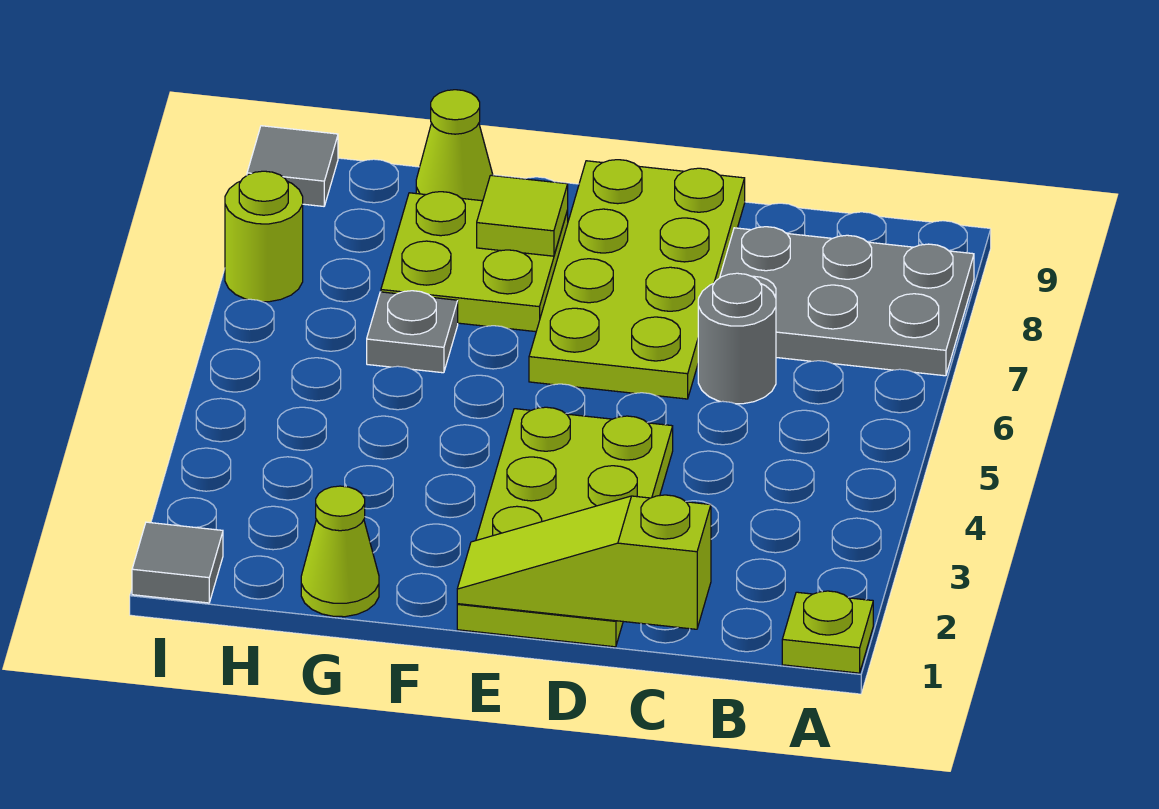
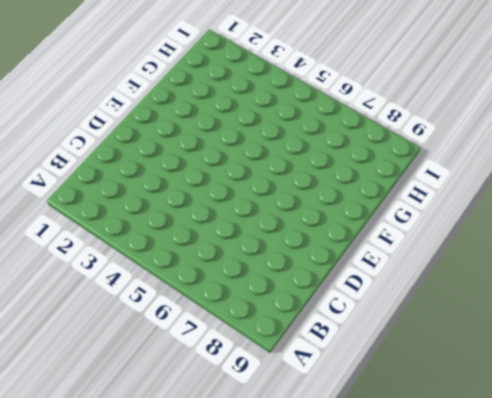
none -> lime 1x1 plate [782,591,873,673]
none -> grey 2x3 plate [720,227,974,376]
none -> grey 1x1 round brick [698,273,776,404]

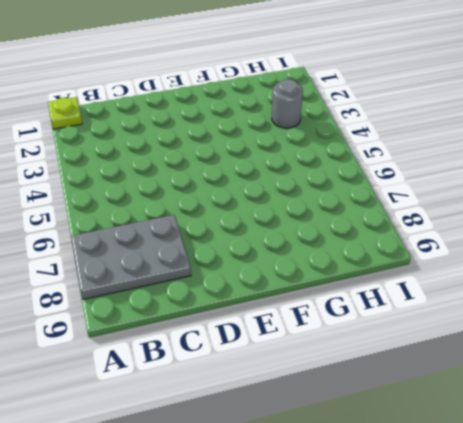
grey 1x1 round brick [272,79,303,128] -> grey 1x1 round brick moved to [698,273,776,404]
none -> lime 2x4 plate [457,407,673,647]
none -> lime 2x4 plate [529,160,745,399]
none -> lime 2x2 plate [381,192,568,332]

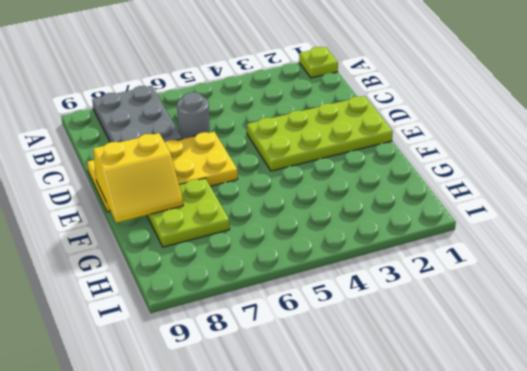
yellow 2x4 plate [87,132,238,212] -> lime 2x4 plate [529,160,745,399]
yellow 2x2 slope [93,133,183,223] -> lime 1x1 tile [477,175,568,256]
none -> lime 1x1 cone [301,486,379,617]
none -> grey 1x1 plate [367,291,458,373]
none -> lime 1x1 cone [416,90,493,201]

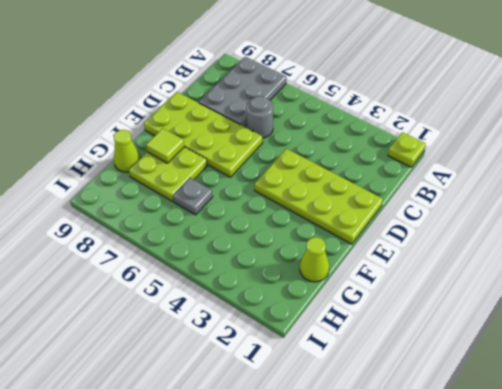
none -> grey 1x1 tile [132,522,223,603]
none -> lime 1x1 round brick [225,171,303,302]
none -> grey 1x1 tile [247,126,338,206]

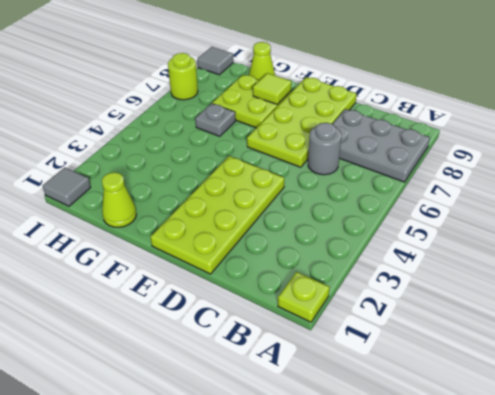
none -> lime 1x3 slope [457,495,711,629]

